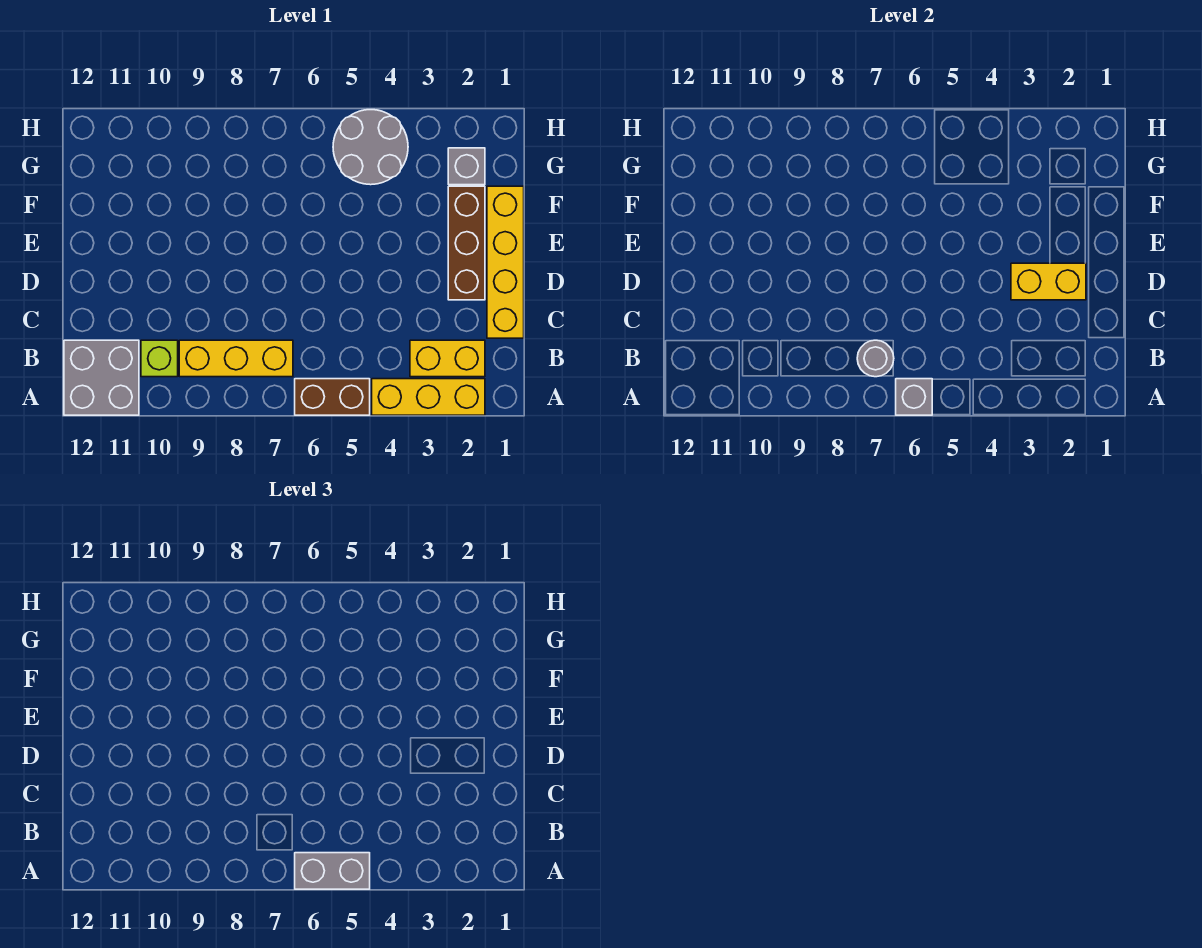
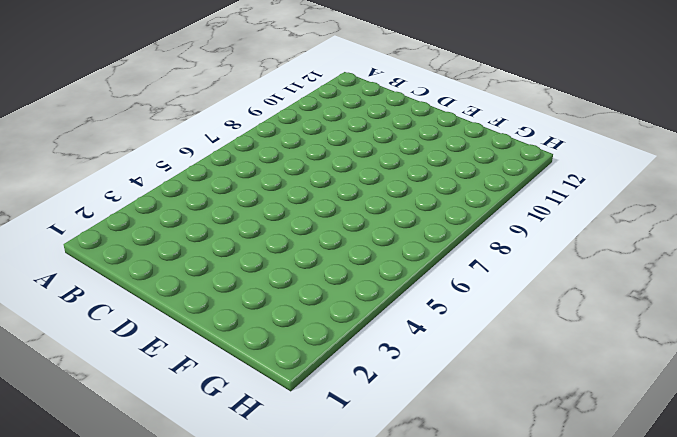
none -> yellow 1x3 brick [372,379,485,415]
none -> brown 1x2 brick [295,379,370,415]
none -> grey 2x2 brick [64,340,139,415]

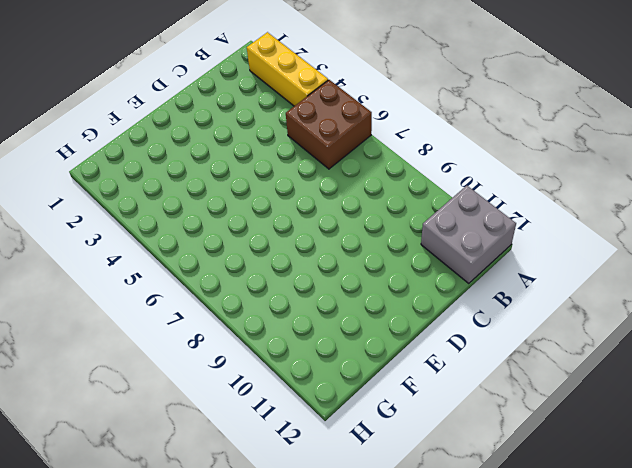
brown 2x2 brick [286,80,372,169] -> brown 1x2 brick [295,379,370,415]
none -> yellow 1x2 brick [410,340,485,377]
none -> yellow 1x3 brick [179,340,293,377]
none -> lime 1x1 brick [141,340,178,377]

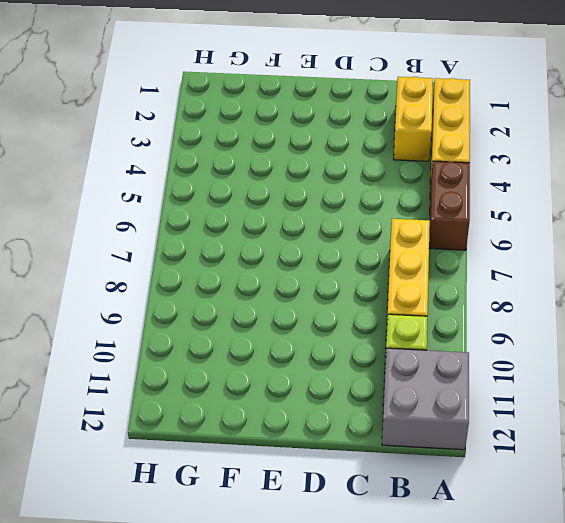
none -> yellow 1x4 brick [487,186,524,338]
none -> brown 1x3 brick [448,186,485,300]
none -> grey 1x1 brick [448,148,485,185]

